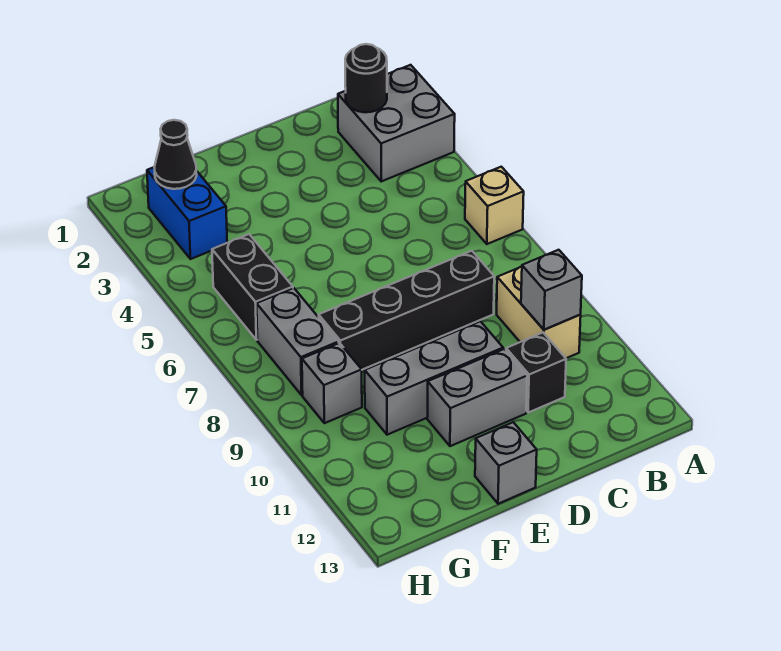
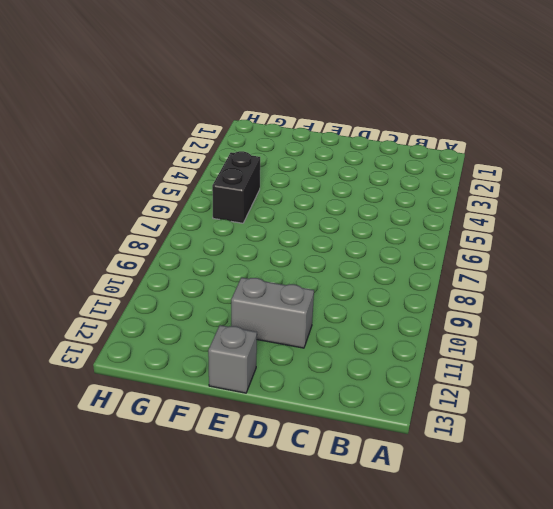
none -> grey 2x2 brick [338,65,455,181]
none -> tan 1x1 brick [465,167,524,244]
none -> tan 1x2 brick [497,267,581,358]

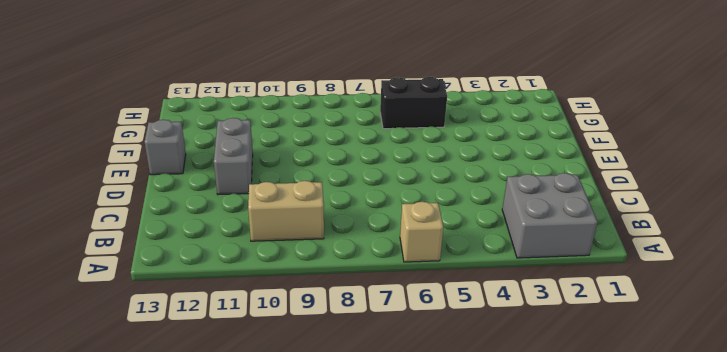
none -> black 1x4 brick [319,251,494,370]
none -> black 1x1 brick [506,333,566,413]
none -> grey 1x3 brick [365,321,503,435]

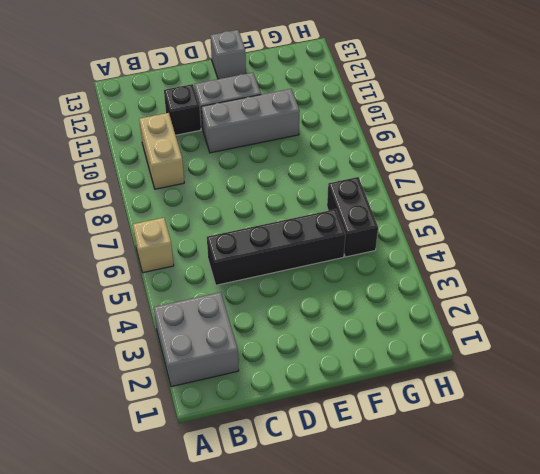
black 1x4 brick [207,209,346,285] -> black 1x4 brick moved to [319,251,494,370]
none -> blue 1x2 brick [147,167,227,259]
none -> grey 1x2 brick [257,288,339,395]
none -> grey 1x1 brick [302,343,362,423]

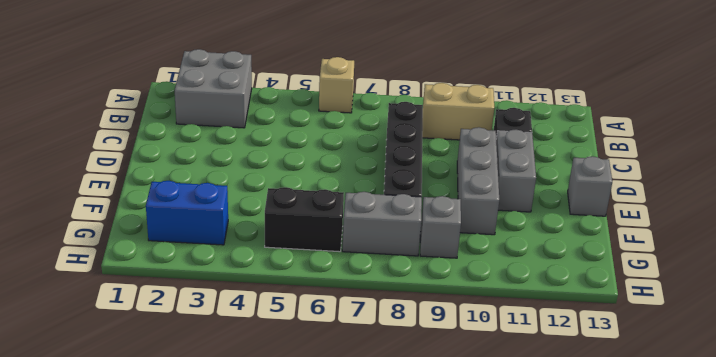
none -> black 1x1 round brick [345,44,387,112]
none -> grey 1x1 brick [521,250,582,330]
none -> black 1x1 cone [154,120,197,189]

